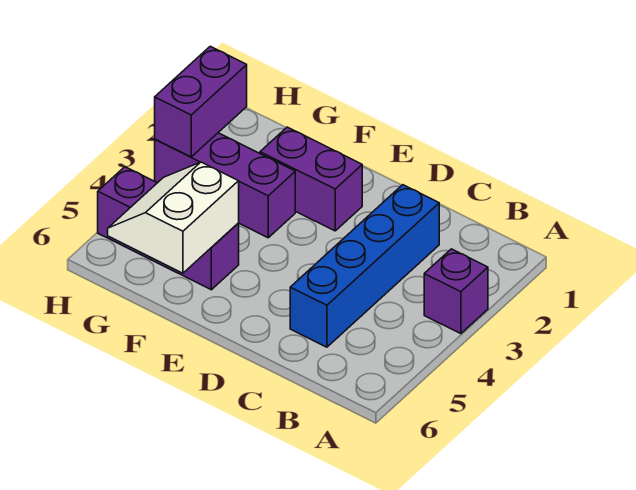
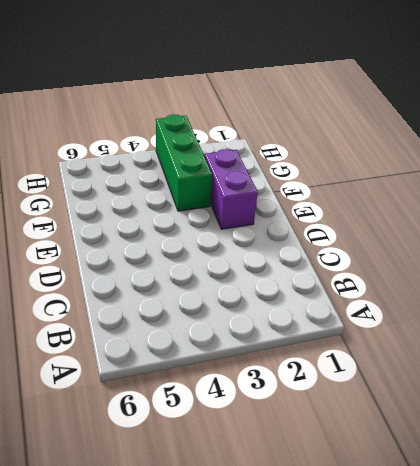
green 1x3 brick [156,114,212,211] -> purple 1x3 brick [155,133,295,238]
none -> purple 1x1 brick [424,249,488,334]
none -> blue 1x4 brick [290,185,439,347]

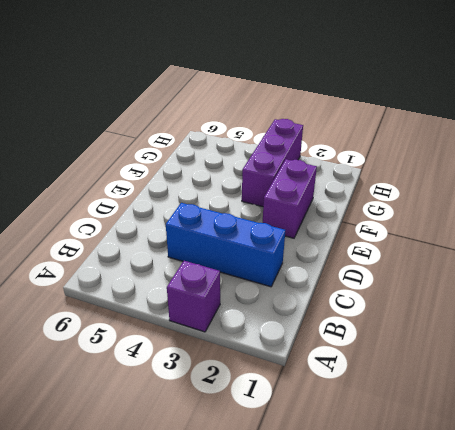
blue 1x3 brick [166,203,285,287] -> blue 1x4 brick [290,185,439,347]
none -> purple 1x3 brick [98,167,239,290]
none -> white 2x2 slope [108,162,239,273]

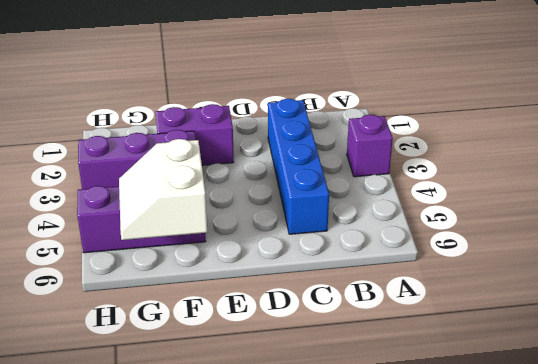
none -> purple 1x2 brick [155,46,247,157]

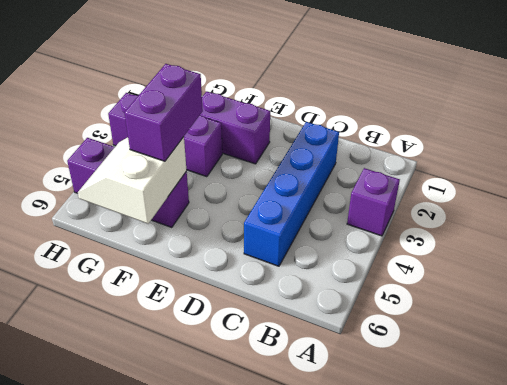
purple 1x2 brick [125,64,203,161] -> purple 1x2 brick moved to [155,46,247,157]

